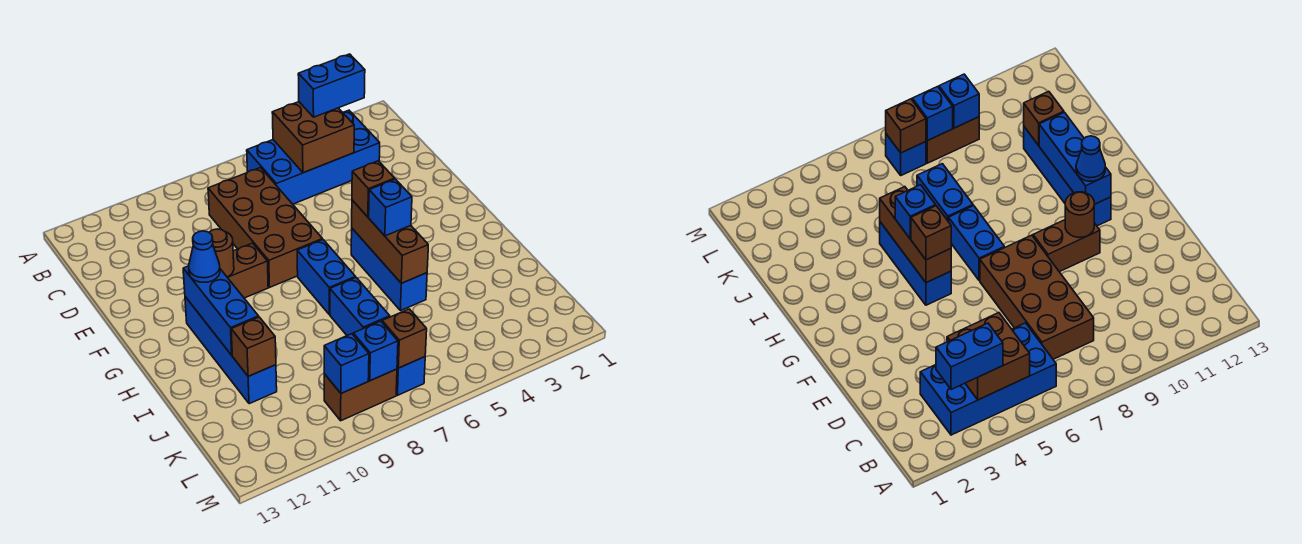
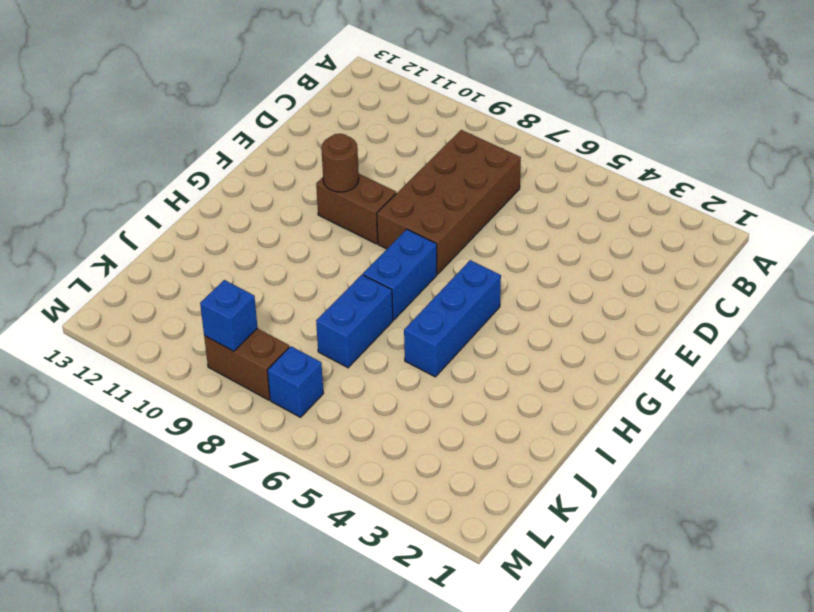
none -> blue 2x4 brick [247,110,380,204]
none -> blue 1x4 brick [185,297,277,404]
none -> brown 2x2 brick [272,102,354,173]

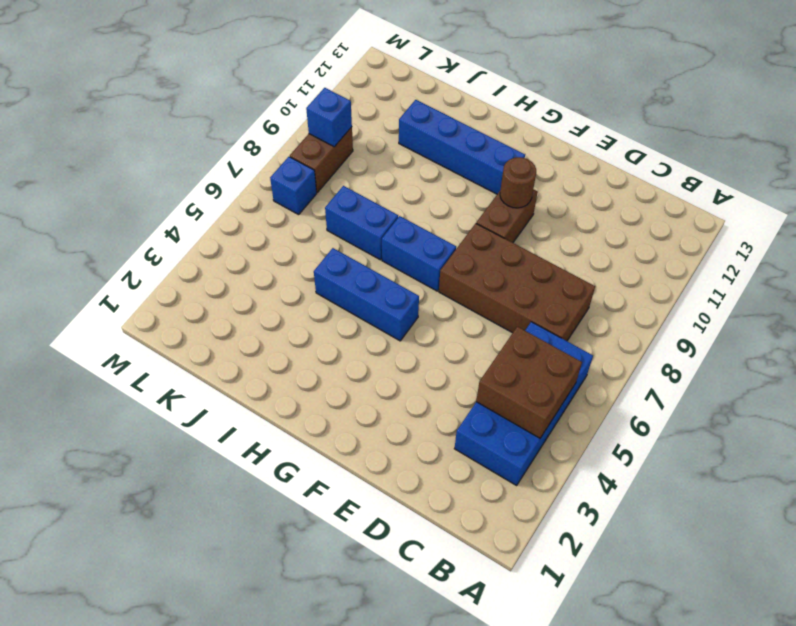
none -> brown 1x3 brick [352,200,428,283]
none -> blue 1x3 brick [183,266,259,355]
none -> brown 1x1 brick [231,317,276,376]

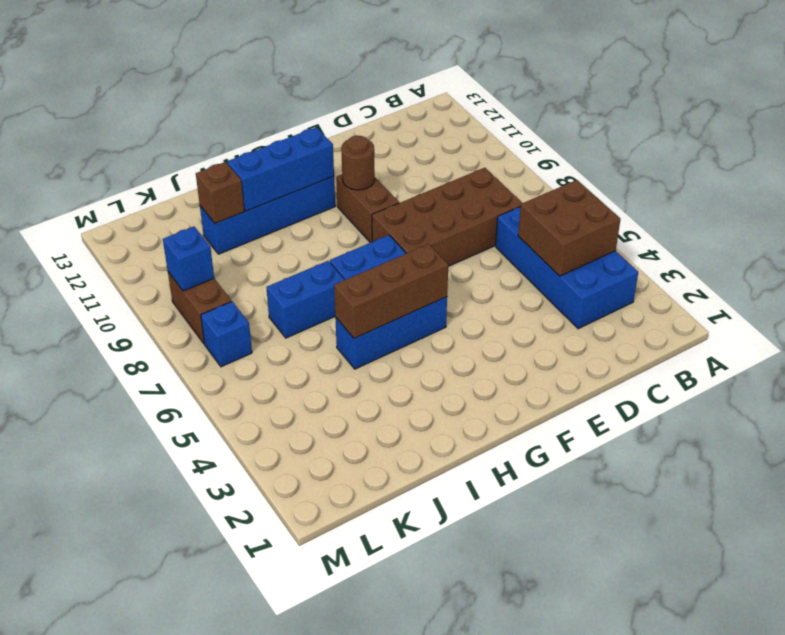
none -> brown 1x1 brick [382,309,427,368]
none -> blue 1x1 brick [353,321,398,381]
none -> blue 1x2 brick [298,54,365,117]

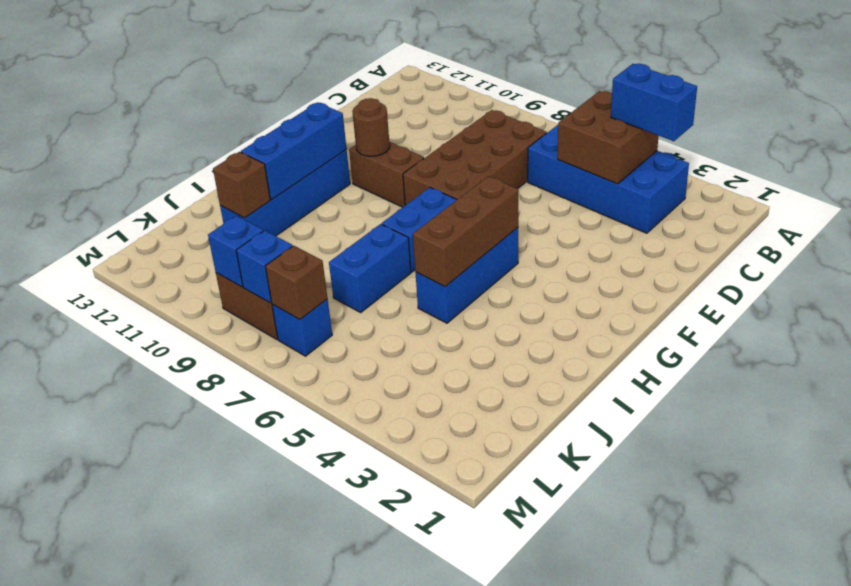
none -> brown 1x1 brick [352,161,395,217]
none -> blue 1x1 cone [189,231,220,282]
none -> blue 1x1 brick [369,179,412,236]

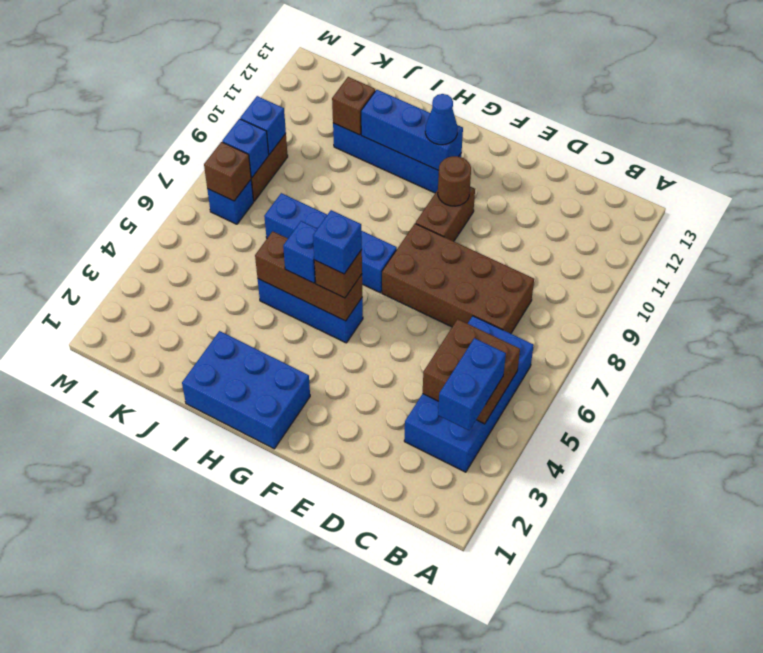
blue 2x3 brick [182,331,310,449] -> none
blue 1x1 brick [313,210,362,274] -> none

